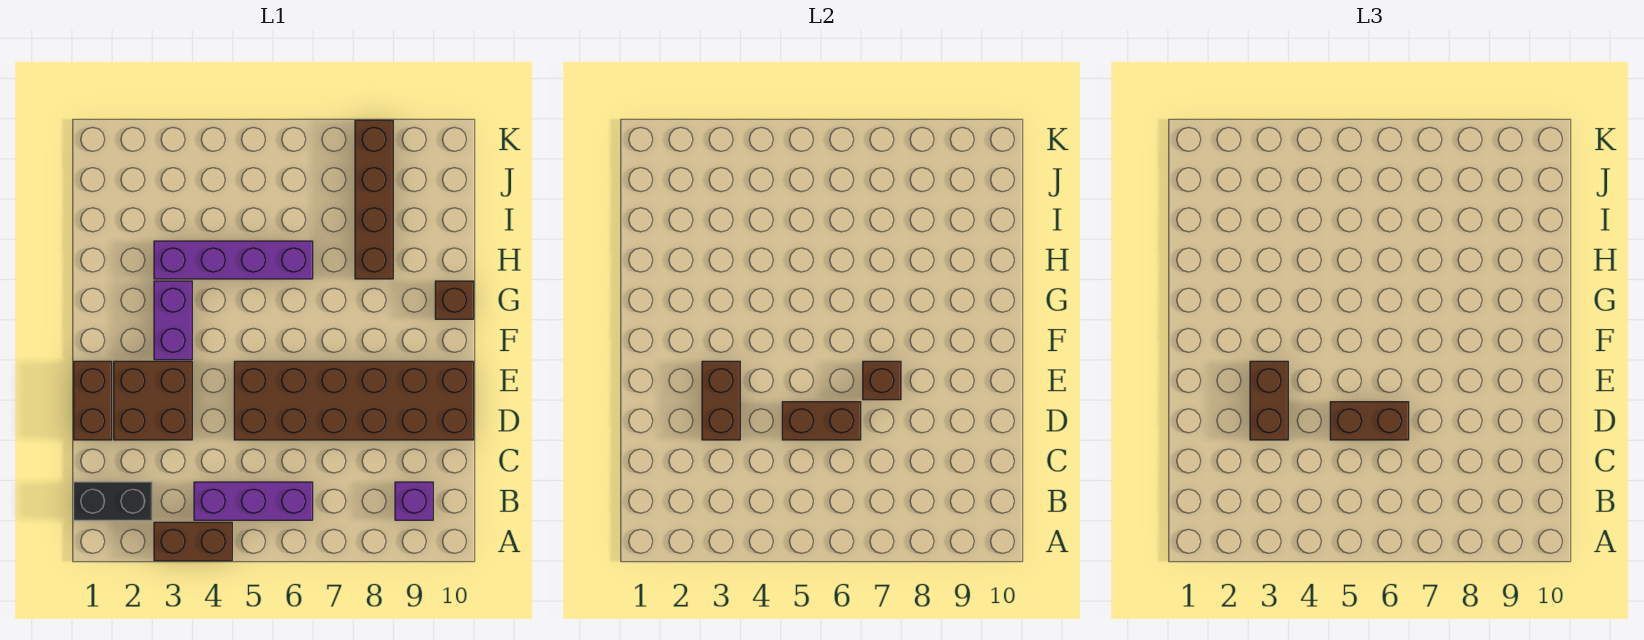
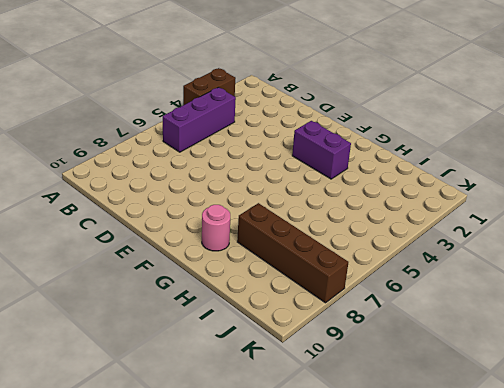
pink 1x1 round brick [202,205,230,251] -> none
none -> black 1x2 brick [74,482,152,520]
none -> purple 1x1 brick [395,482,433,520]
none -> brown 1x2 brick [74,361,112,440]

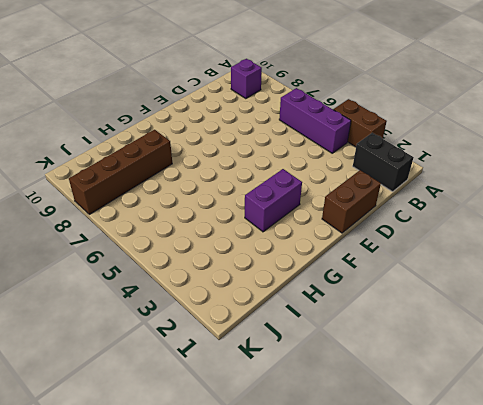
none -> brown 2x2 brick [114,361,192,440]
none -> brown 2x6 brick [234,361,474,440]
none -> brown 1x1 brick [435,281,474,319]

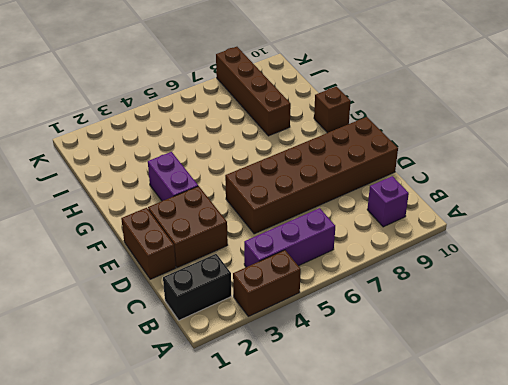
none -> purple 1x4 brick [154,241,313,279]
none -> brown 1x2 brick [702,361,740,440]
none -> brown 1x2 brick [782,402,861,440]

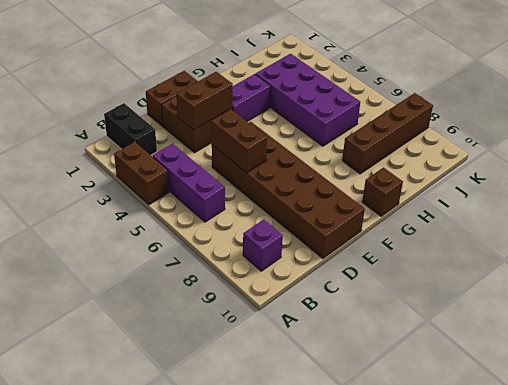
purple 2x4 brick [255,54,360,146] -> purple 1x4 brick [154,241,313,279]
none -> brown 1x1 brick [863,361,901,400]
none -> brown 1x2 brick [1250,361,1288,440]
none -> brown 1x2 brick [1330,402,1409,440]

